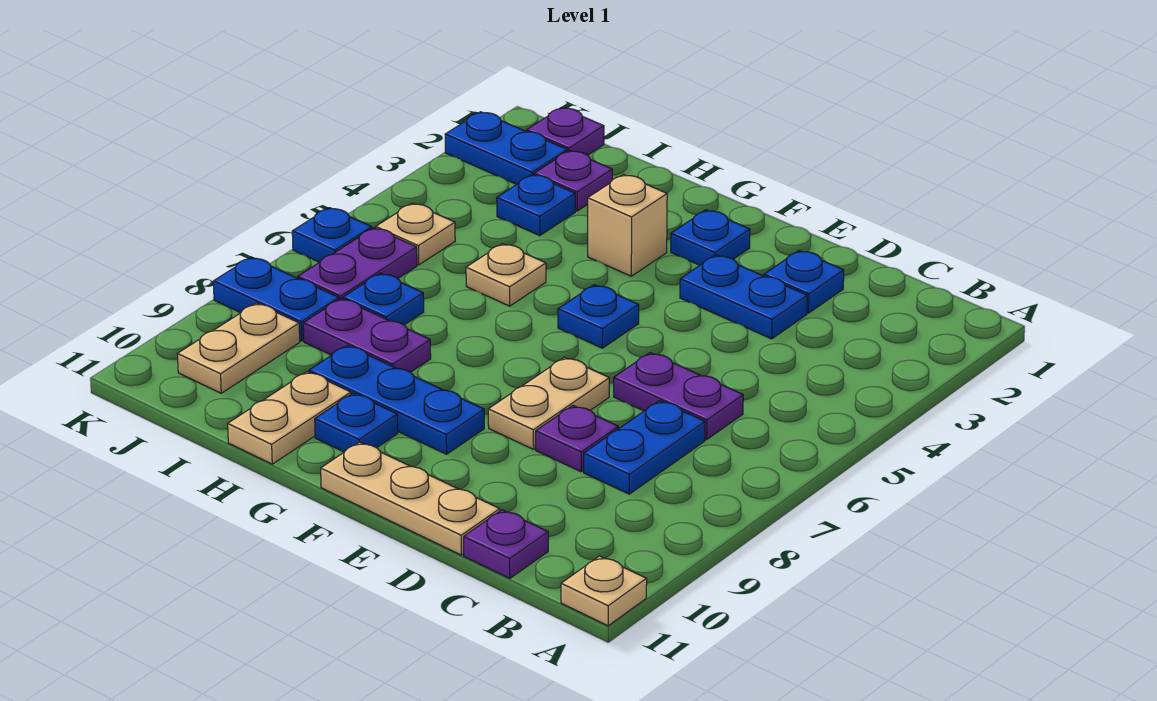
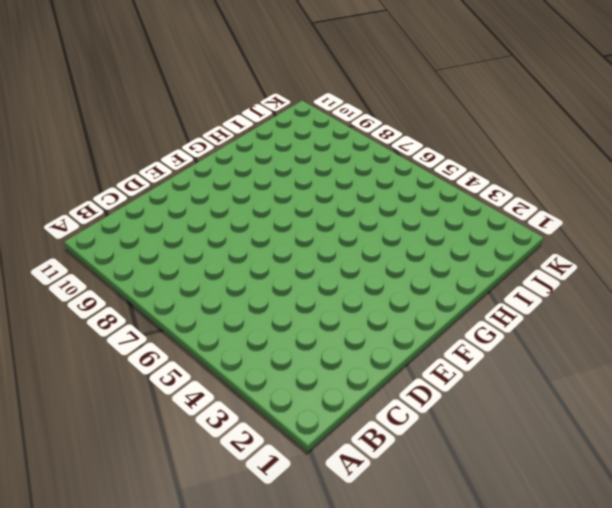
none -> tan 1x1 plate [561,556,647,626]
none -> purple 1x2 plate [614,353,743,439]
none -> blue 1x2 plate [584,401,705,494]

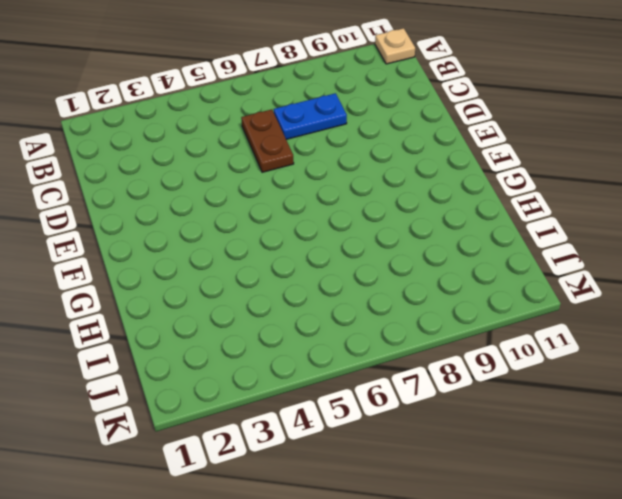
brown 1x2 plate [241,109,294,172] -> purple 1x2 plate [614,353,743,439]
none -> purple 1x1 plate [464,510,548,578]
none -> blue 1x1 plate [764,251,844,313]
none -> blue 1x2 plate [680,255,807,339]

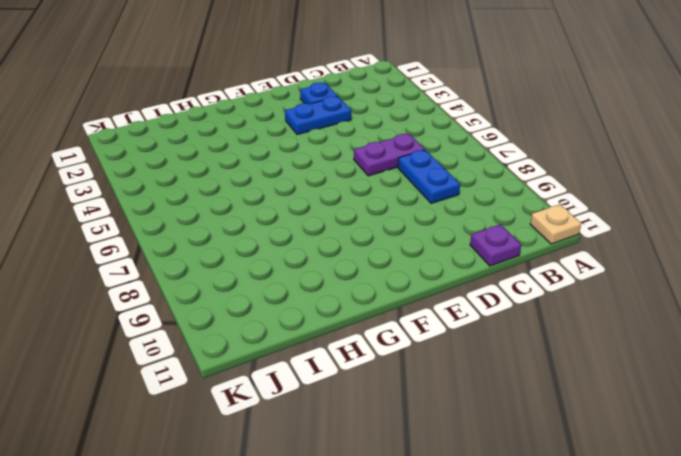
none -> purple 1x1 plate [536,406,618,472]
none -> tan 1x3 plate [321,442,500,555]
none -> tan 1x2 plate [488,357,609,449]

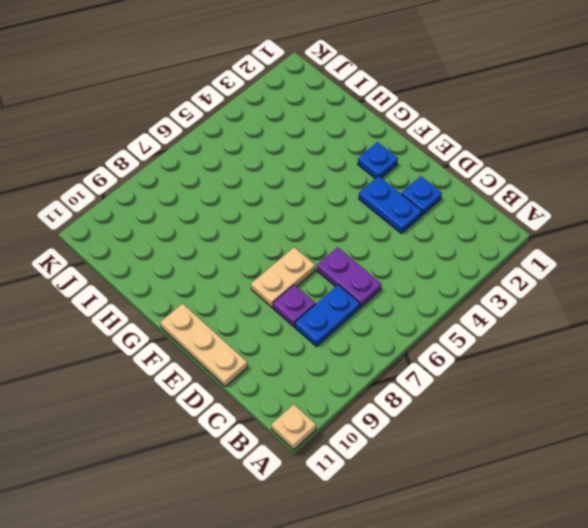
none -> purple 1x1 plate [464,510,548,578]
none -> blue 1x1 plate [558,285,639,348]
none -> blue 1x3 plate [309,345,484,454]

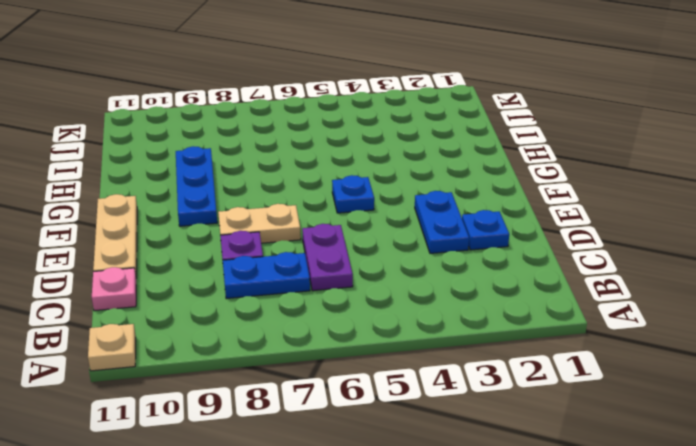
pink 1x1 plate [92,267,136,311] -> purple 1x1 plate [464,510,548,578]
none -> blue 1x1 plate [671,210,750,265]
none -> tan 1x1 brick [588,174,667,276]
none -> blue 1x1 plate [315,393,398,452]

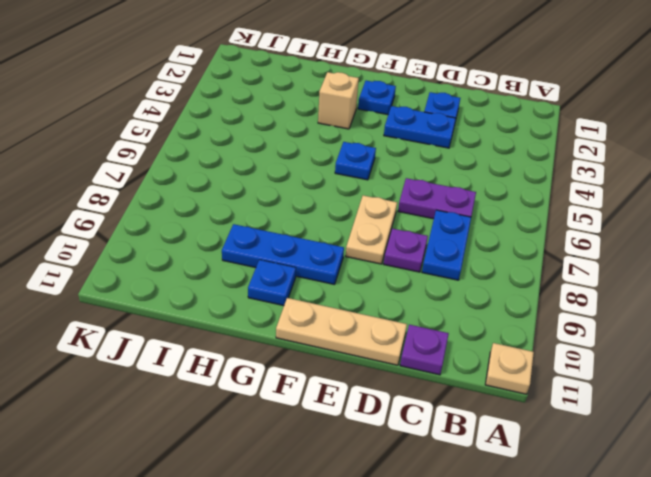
none -> tan 1x1 plate [466,244,546,306]
none -> purple 1x2 plate [303,299,431,372]
none -> tan 1x2 plate [228,372,351,464]

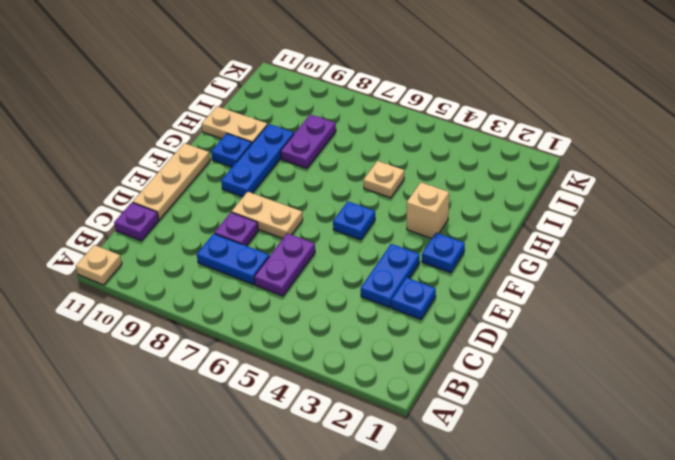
none -> purple 1x1 plate [534,151,612,211]
none -> blue 1x1 plate [497,175,575,236]
none -> blue 1x1 plate [343,273,424,325]

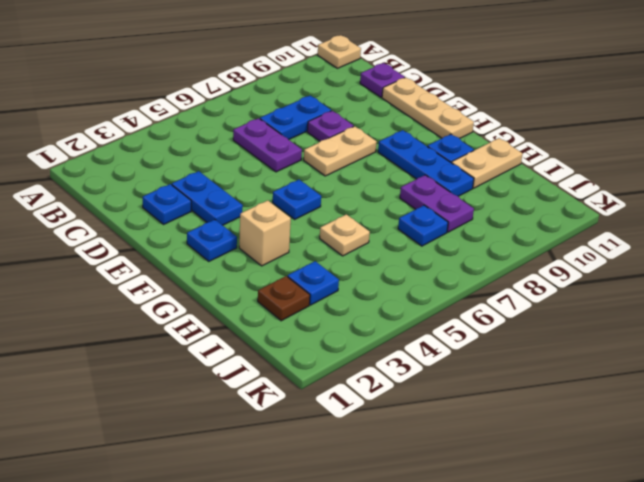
brown 1x1 plate [258,276,310,321] -> purple 1x1 plate [534,151,612,211]
none -> purple 1x1 plate [527,108,604,155]
none -> blue 1x2 plate [445,112,567,184]
none -> tan 1x1 plate [376,203,455,265]

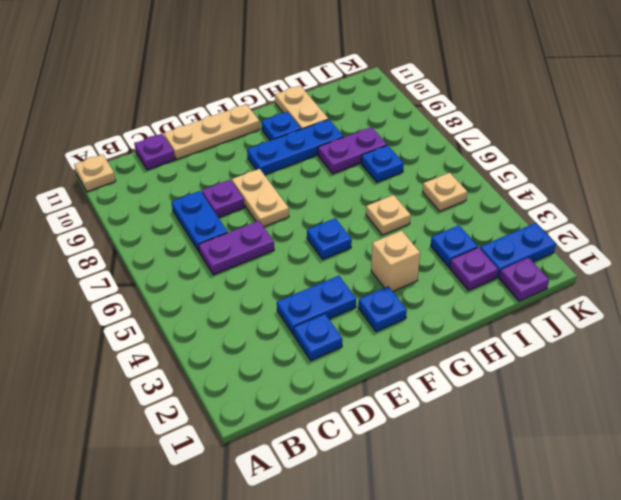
none -> purple 1x2 plate [298,228,417,299]
none -> blue 1x2 plate [213,257,339,341]
none -> tan 1x2 plate [178,303,300,393]

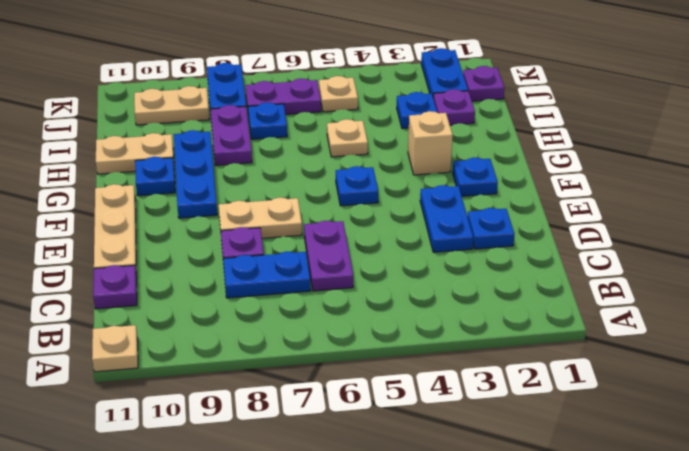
none -> blue 1x1 plate [292,208,372,262]

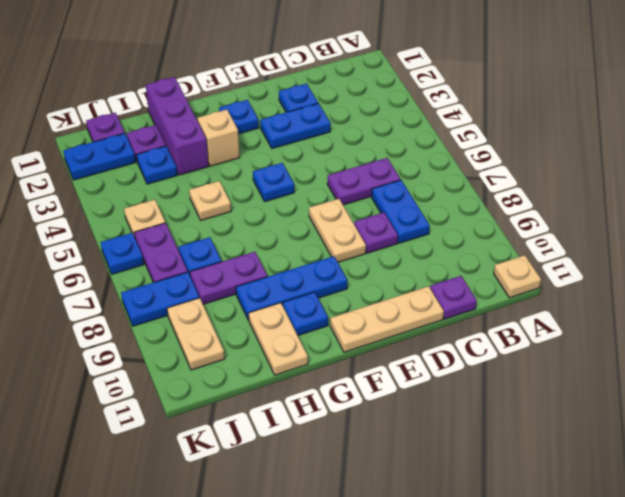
purple 1x3 brick [146,77,209,175] -> none

